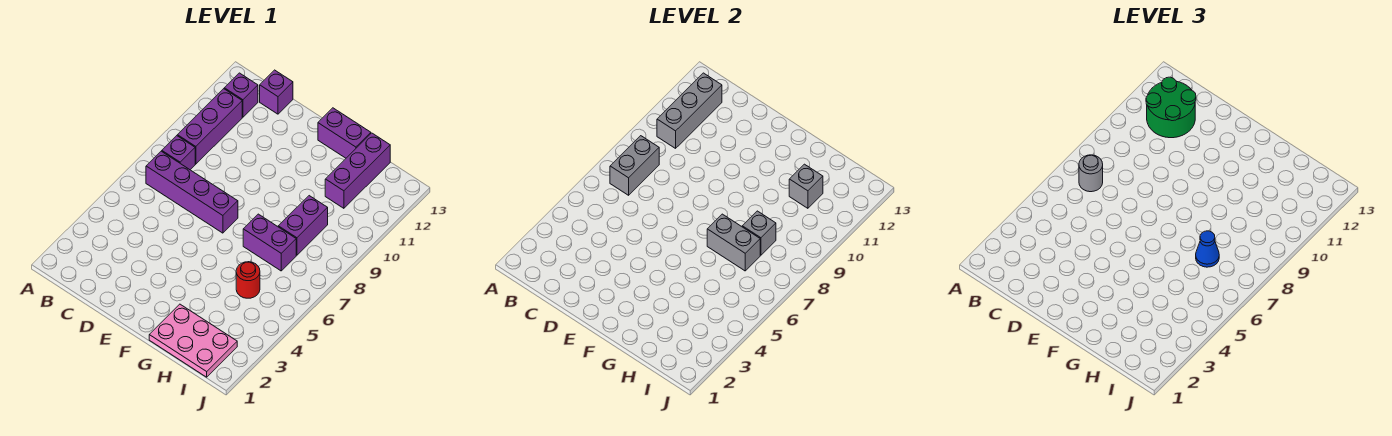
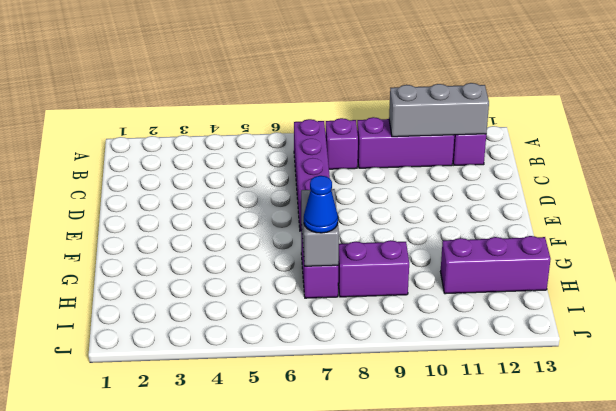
none -> purple 1x1 brick [260,70,293,114]
none -> purple 1x2 brick [318,108,371,158]
none -> pink 2x3 plate [149,304,237,377]

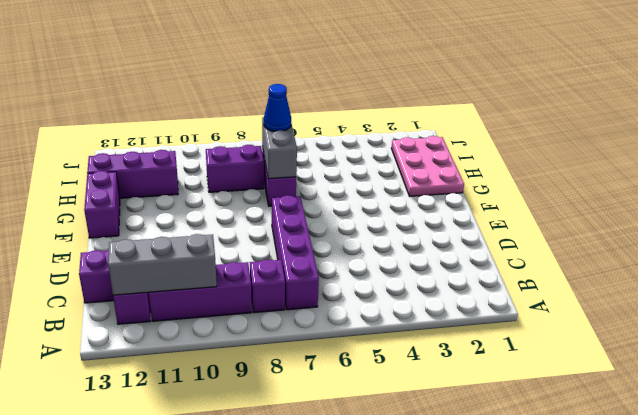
none -> red 1x1 round brick [236,262,260,298]
none -> grey 1x2 brick [610,136,659,195]
none -> grey 1x1 brick [742,211,776,255]

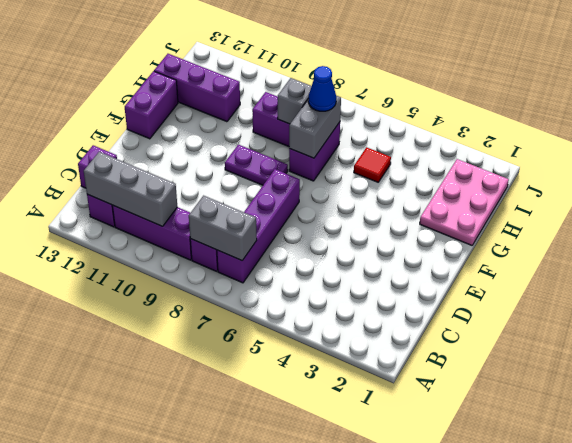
purple 1x2 plate [225,145,288,185] -> none
red 1x1 tile [354,147,391,182] -> red 1x1 round brick [236,262,260,298]
none -> grey 1x1 brick [789,164,823,208]
none -> grey 1x1 round brick [1079,155,1103,192]
none -> green 2x2 round brick [1146,77,1196,138]

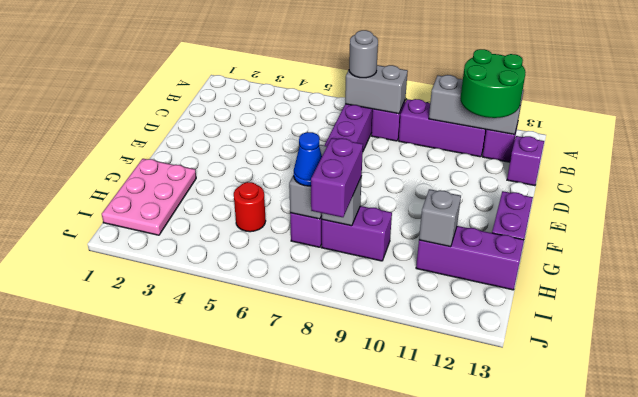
purple 1x2 brick [311,138,363,217] -> none

